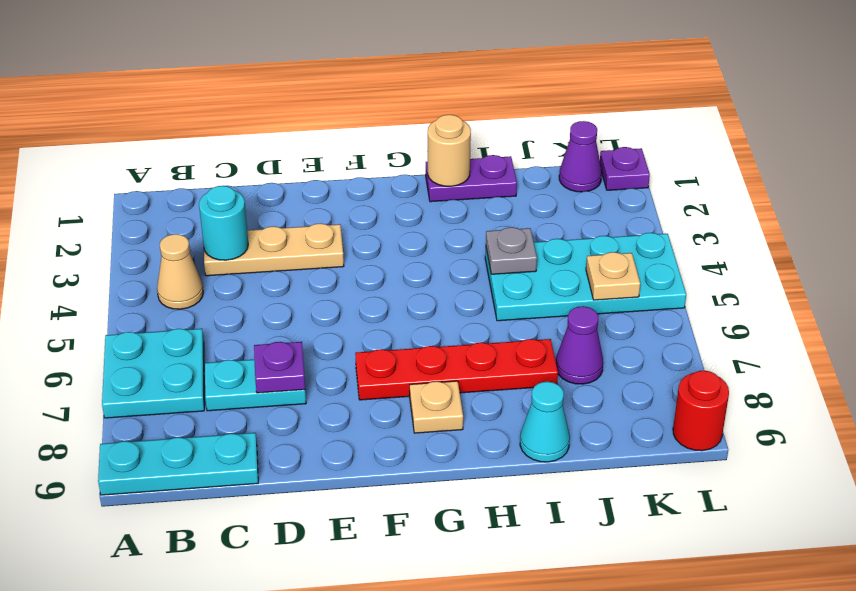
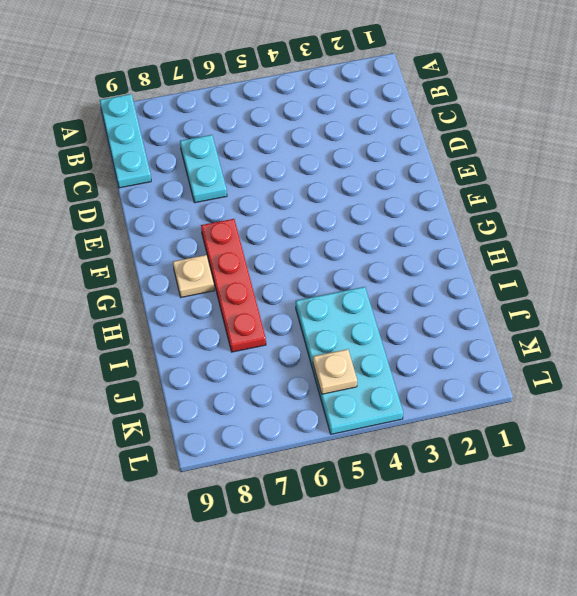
none -> cyan 2x2 plate [102,329,204,418]
none -> tan 1x1 cone [157,234,203,309]
none -> tan 1x3 plate [204,224,344,276]

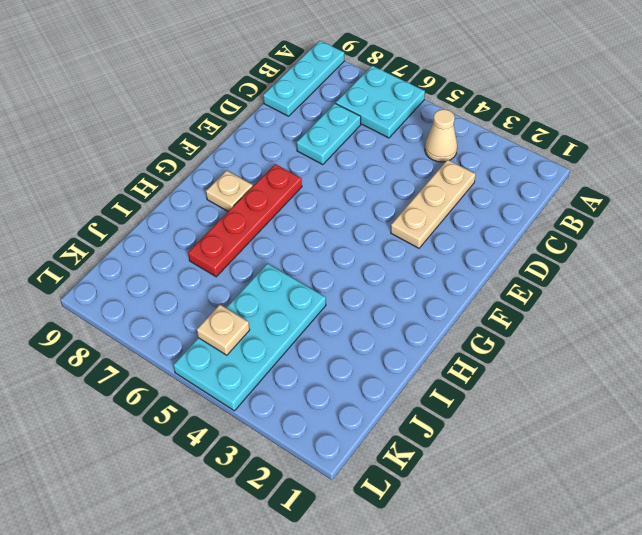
none -> purple 1x2 plate [426,155,517,202]
none -> cyan 1x1 cone [520,382,570,462]
none -> purple 1x1 cone [556,306,603,384]

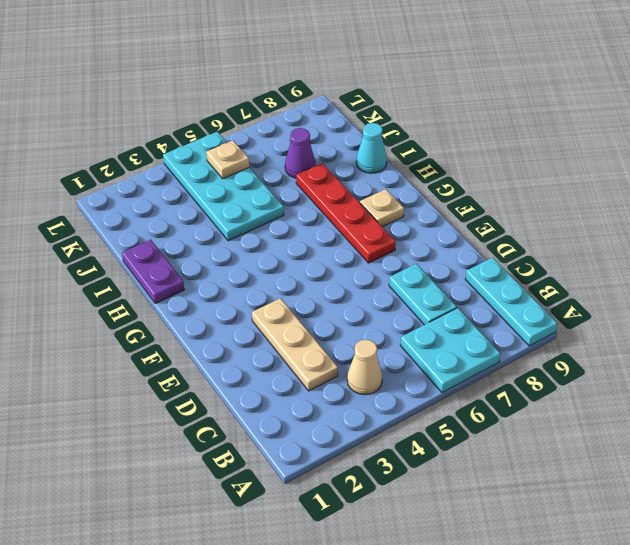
none -> purple 1x1 cone [559,121,602,192]
none -> purple 1x1 plate [600,147,650,190]
none -> red 1x1 round brick [673,371,729,451]

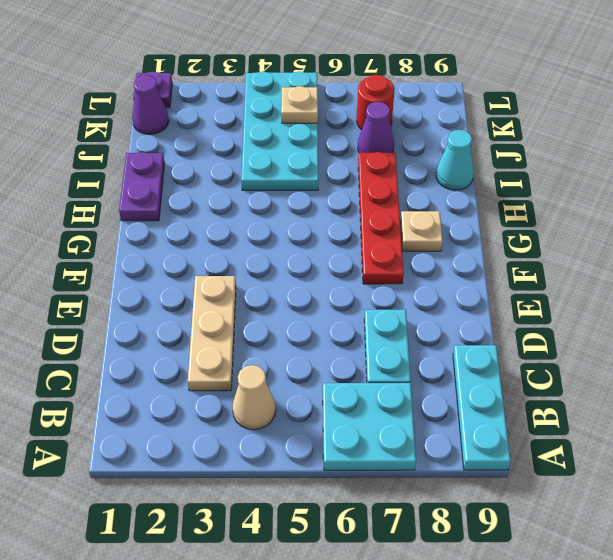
red 1x1 round brick [357,75,395,130] -> red 1x1 round brick moved to [673,371,729,451]
none -> cyan 1x1 round brick [199,186,248,260]
none -> purple 1x1 plate [254,342,305,393]
none -> tan 1x1 round brick [428,115,471,186]

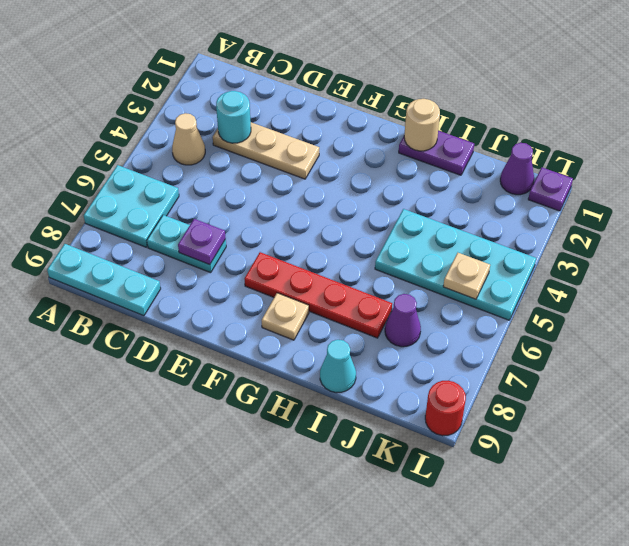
none -> grey 1x1 plate [486,227,537,274]

